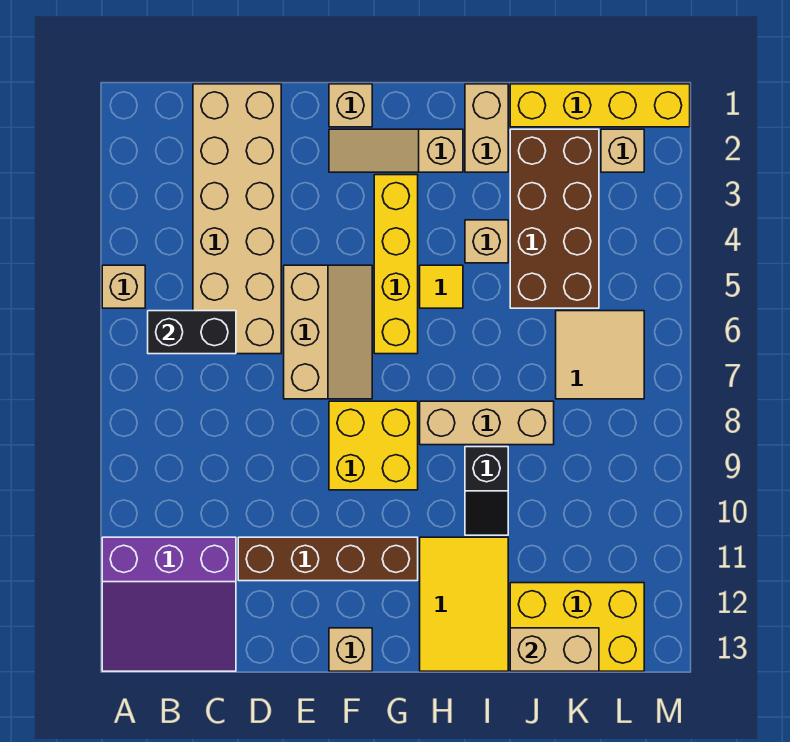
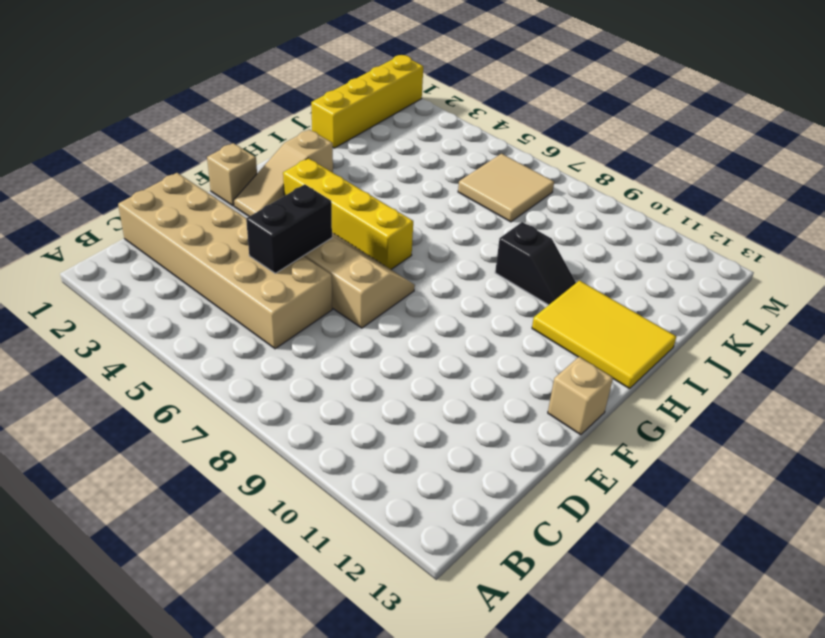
black 1x2 brick [246,184,332,273] -> black 1x2 brick moved to [148,311,236,354]
none -> tan 1x1 brick [102,265,145,308]
none -> purple 3x3 slope [102,537,236,671]
none -> brown 1x4 brick [238,537,418,581]

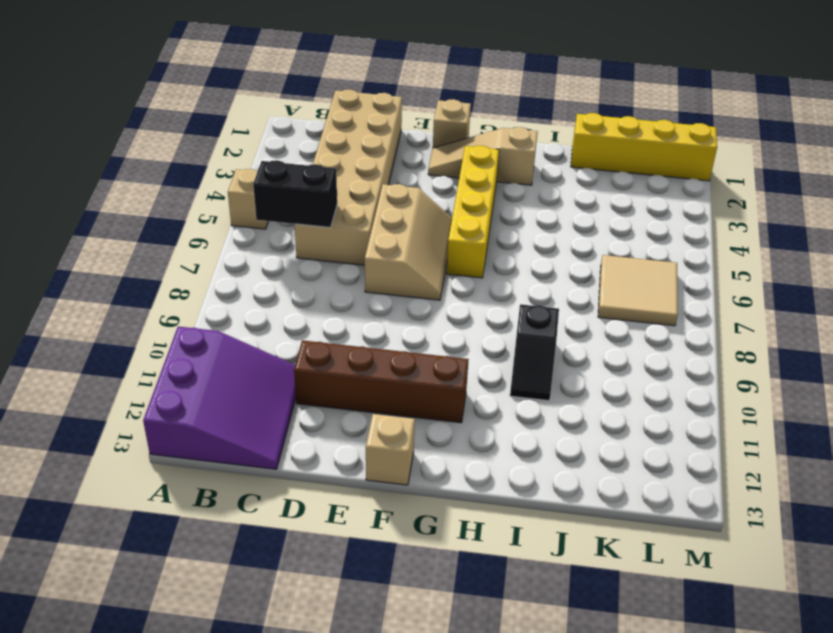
purple 3x3 slope [143,327,296,469] -> purple 3x3 slope turned to [102,537,236,671]
none -> yellow 2x2 brick [329,401,418,490]
none -> yellow 1x1 tile [420,265,463,308]
none -> tan 1x3 brick [420,401,554,445]

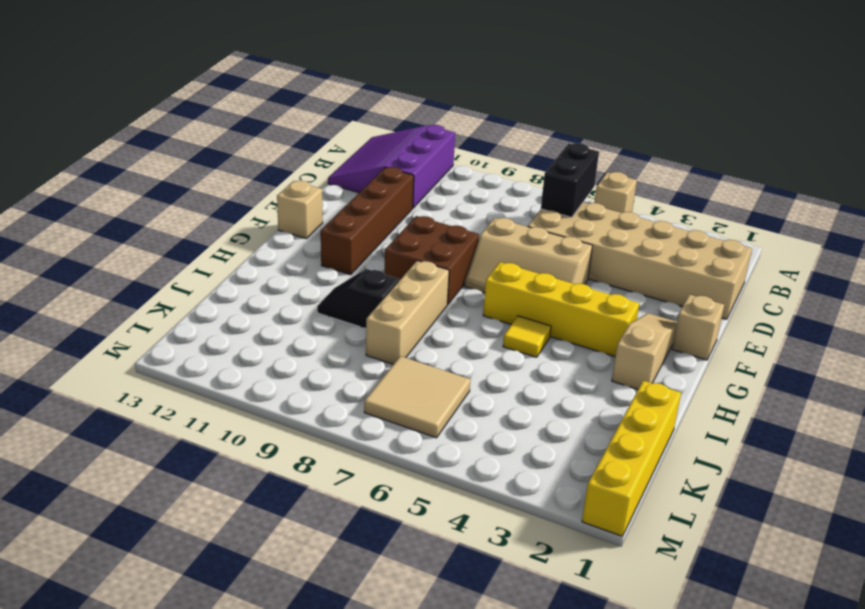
brown 2x2 brick [384,216,479,305] -> yellow 2x2 brick [329,401,418,490]
none -> yellow 2x3 tile [420,537,508,671]
none -> tan 1x2 brick [465,84,508,172]
none -> tan 1x1 brick [465,220,508,263]

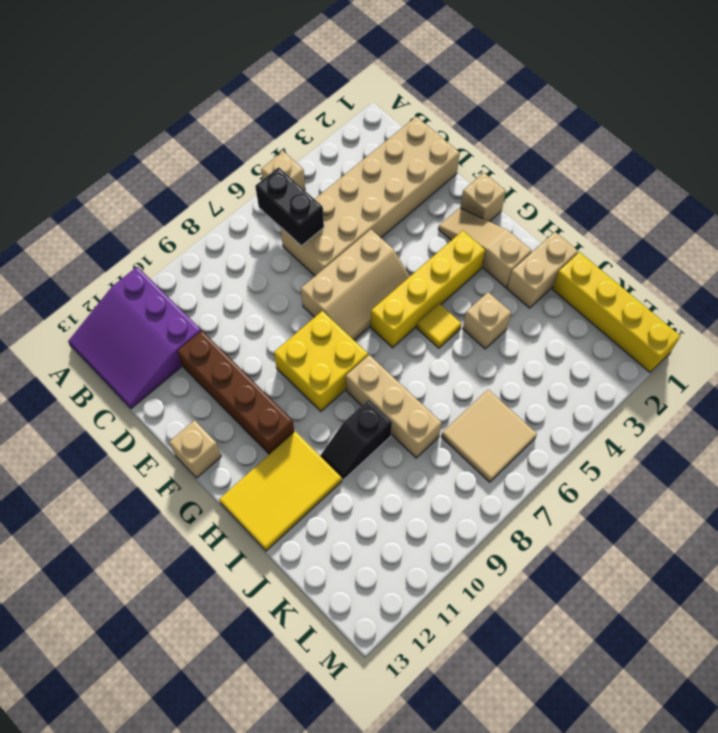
none -> brown 2x4 brick [510,129,599,308]
none -> yellow 2x3 brick [510,583,644,671]
none -> tan 1x1 brick [601,129,644,172]

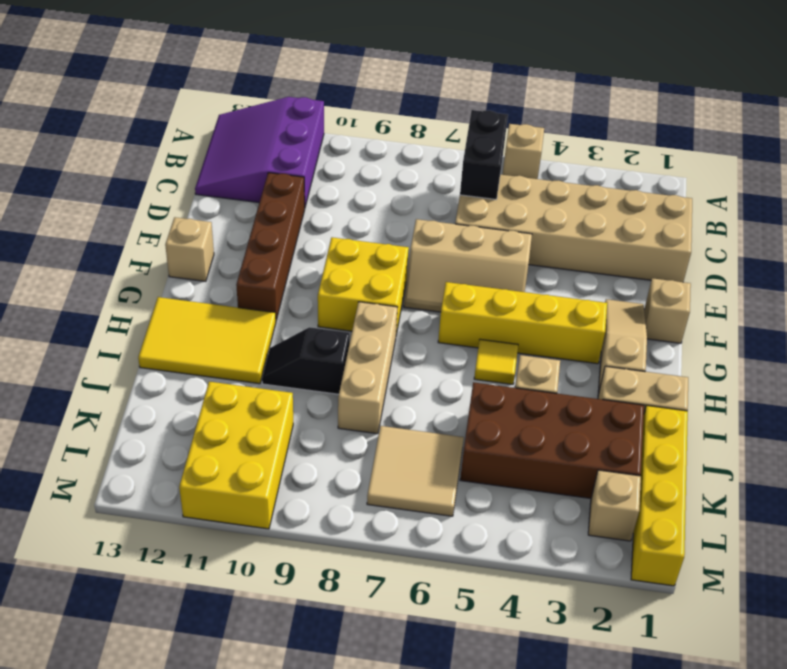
yellow 2x3 brick [179,382,293,529] -> yellow 2x3 brick moved to [510,583,644,671]
none -> tan 1x2 brick [510,628,599,671]

